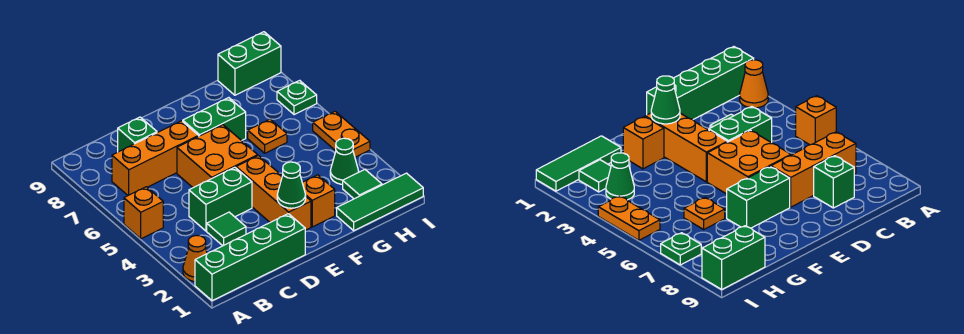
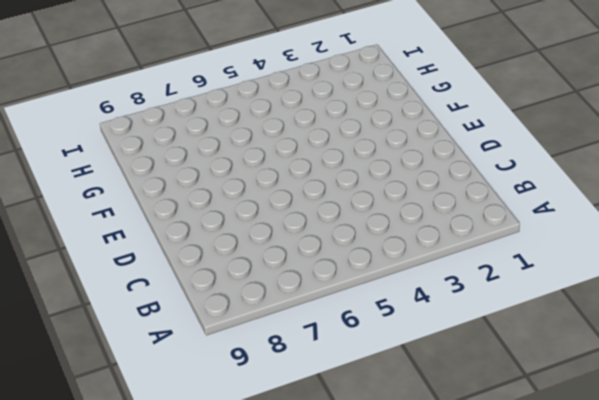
none -> green 1x4 brick [195,214,305,301]
none -> orange 1x1 cone [183,235,207,281]
none -> orange 1x1 brick [124,187,163,239]

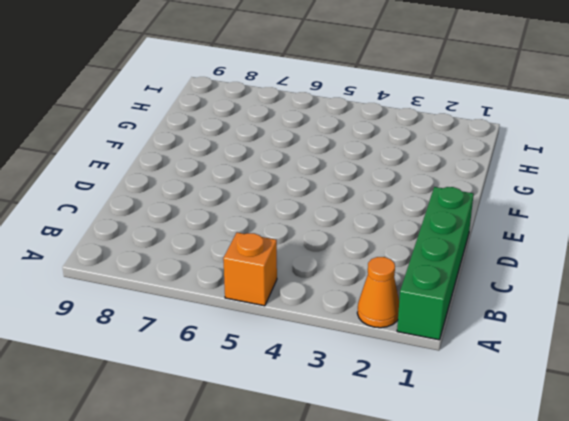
none -> orange 1x3 brick [112,121,199,195]
none -> green 1x1 tile [207,212,246,246]
none -> green 1x2 brick [189,167,252,231]

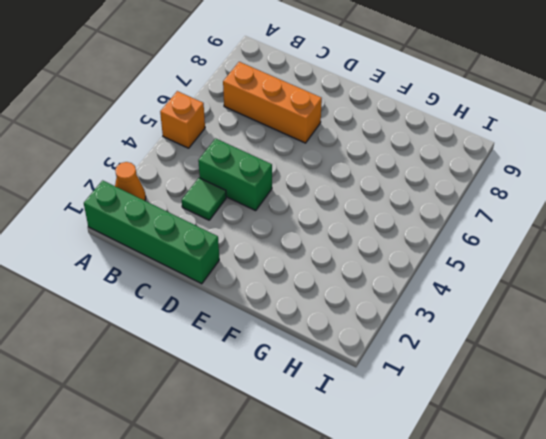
none -> green 1x1 brick [118,117,157,152]
none -> orange 2x2 brick [177,125,258,188]
none -> orange 1x3 brick [236,156,311,230]

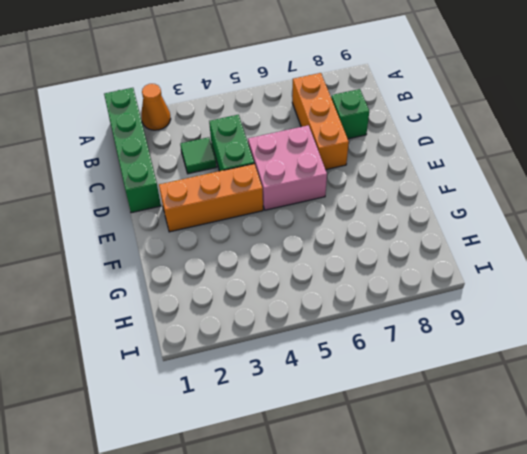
pink 2x2 brick [248,125,327,210] -> orange 2x2 brick [177,125,258,188]
none -> orange 1x1 brick [124,187,163,239]
none -> green 1x2 brick [183,98,246,141]
none -> orange 1x1 brick [302,175,335,227]

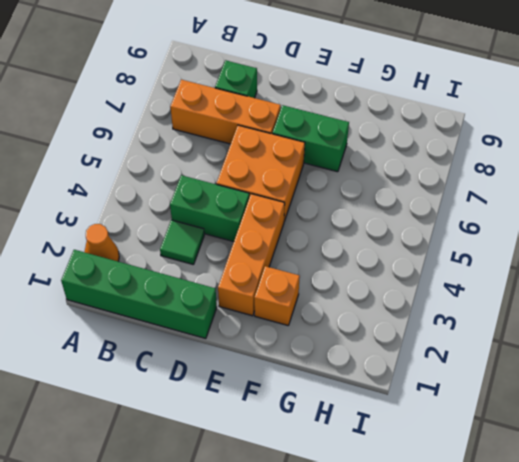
none -> orange 1x1 brick [124,187,163,239]
none -> green 1x3 tile [337,173,423,231]
none -> orange 1x1 plate [248,119,287,153]

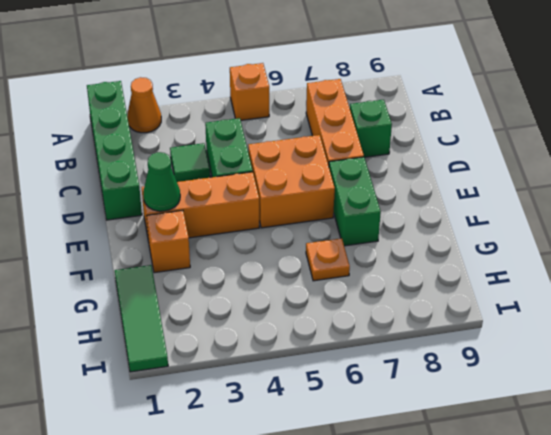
none -> green 1x1 tile [343,170,382,199]
none -> green 1x1 cone [330,138,359,184]
none -> green 1x2 brick [218,32,281,95]

